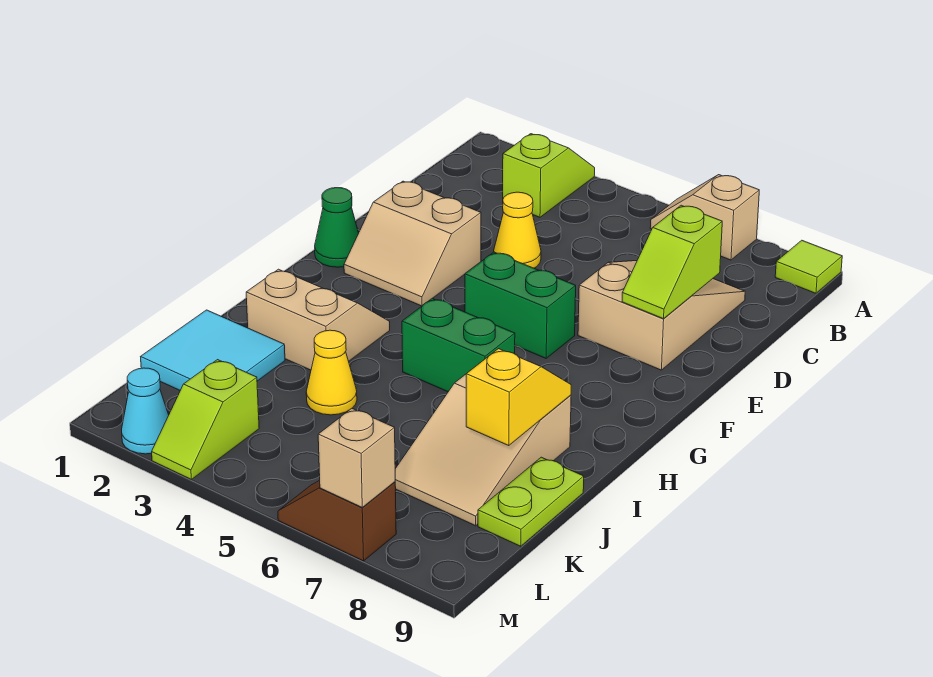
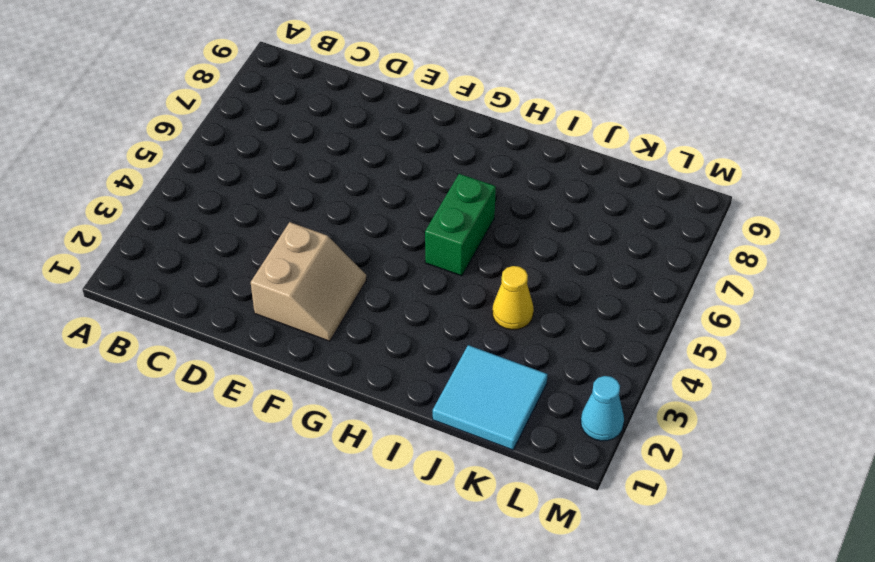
none -> lime 1x2 slope [503,134,595,217]
none -> tan 1x2 slope [650,175,759,260]
none -> lime 1x1 tile [775,240,842,293]

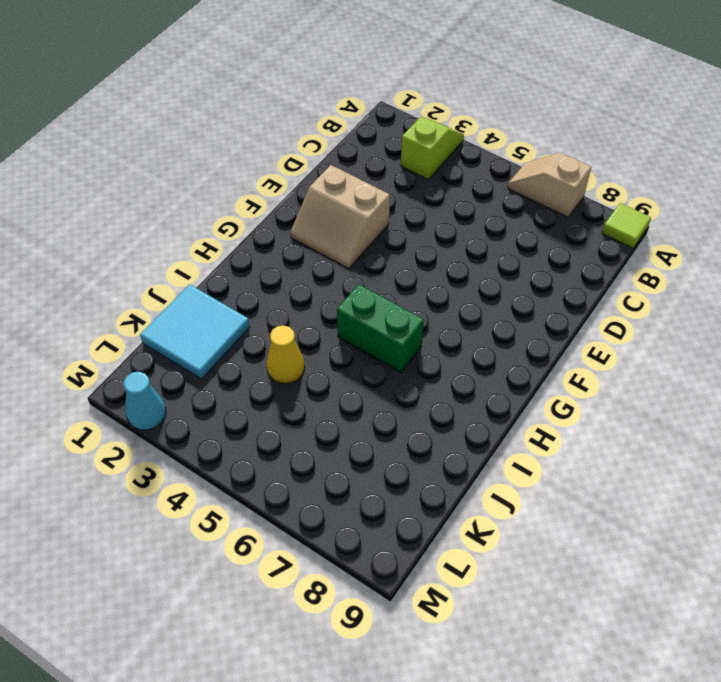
none -> tan 2x3 slope [578,261,745,370]
none -> yellow 1x1 cone [494,192,541,268]
none -> green 1x1 cone [315,188,359,267]

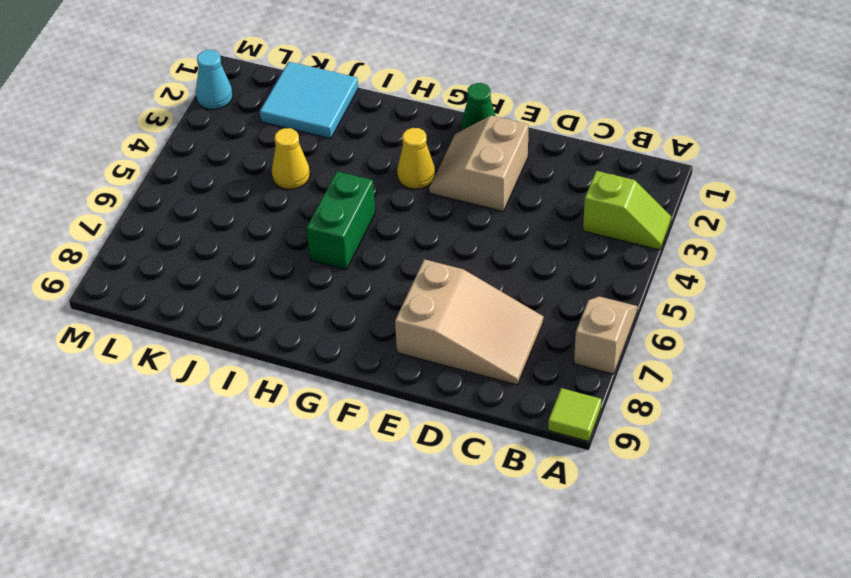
yellow 1x1 cone [397,128,435,189] -> yellow 1x1 cone moved to [494,192,541,268]
none -> green 1x2 brick [465,252,576,358]
none -> tan 2x2 slope [246,269,390,370]
none -> tan 2x3 slope [395,374,571,526]

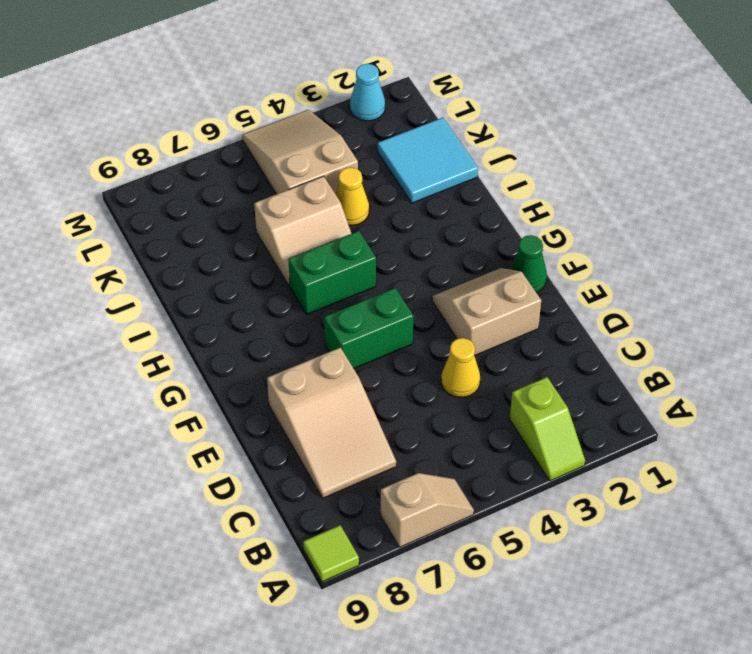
tan 2x2 slope [254,176,351,286] -> tan 2x2 slope moved to [246,269,390,370]
tan 2x3 slope [242,110,358,194] -> tan 2x3 slope moved to [395,374,571,526]
none -> lime 1x2 plate [478,457,584,546]
none -> lime 1x2 slope [152,360,259,479]
none -> brown 1x2 slope [278,480,396,561]

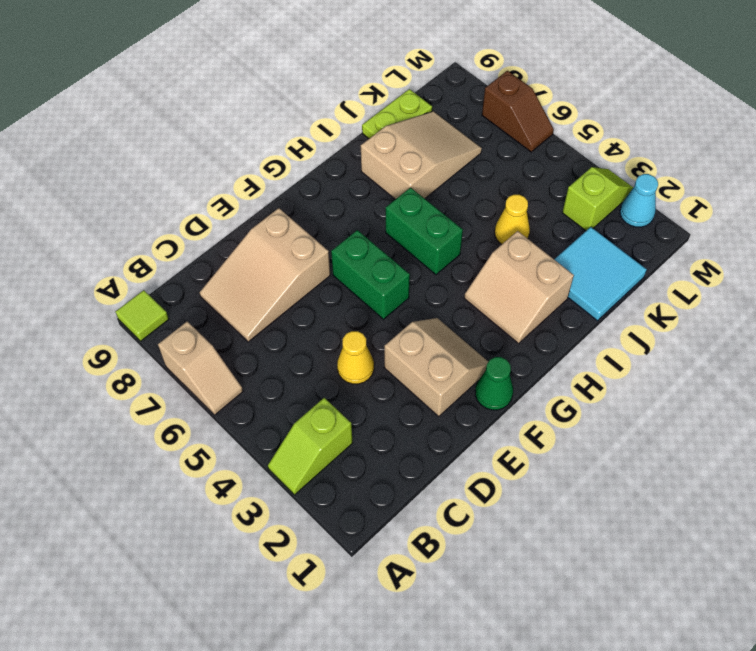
none -> lime 1x2 slope [622,205,722,319]
none -> yellow 1x2 slope [466,349,571,446]
none -> tan 1x1 brick [318,409,395,507]

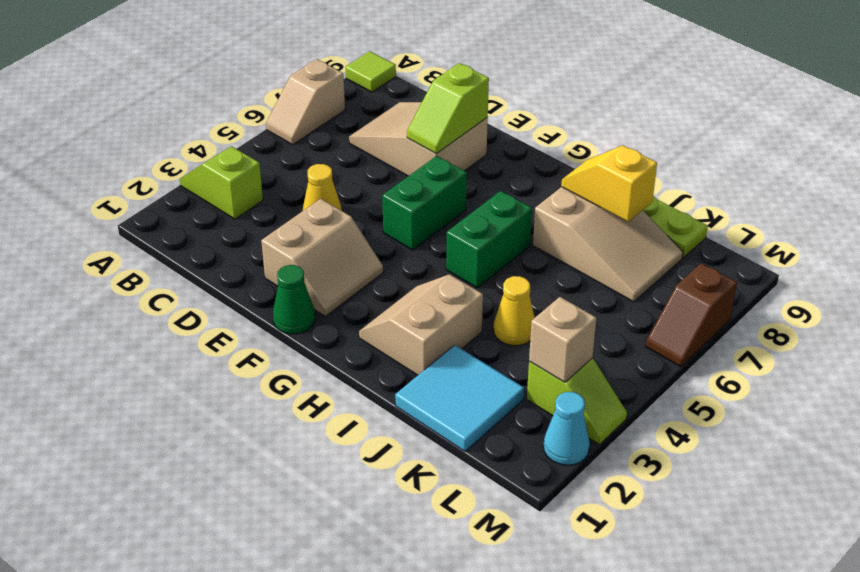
lime 1x2 slope [407,63,489,153] -> lime 1x2 slope turned to [622,205,722,319]
tan 1x1 brick [529,297,596,382] -> tan 1x1 brick moved to [318,409,395,507]

